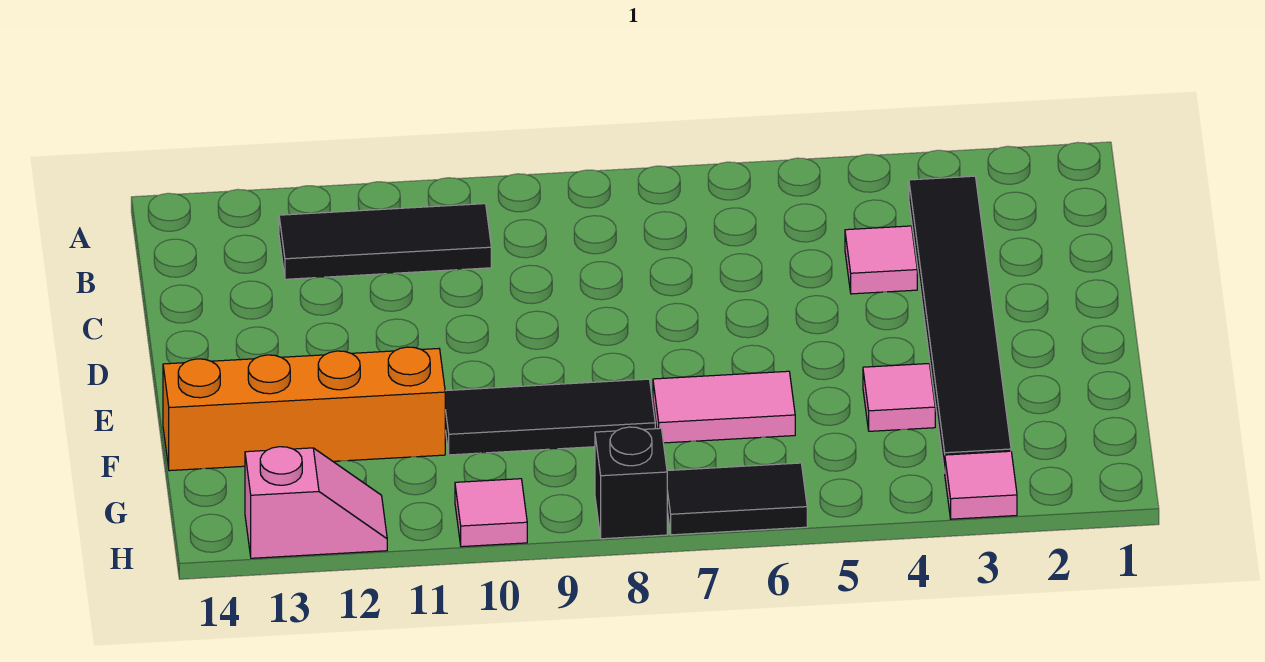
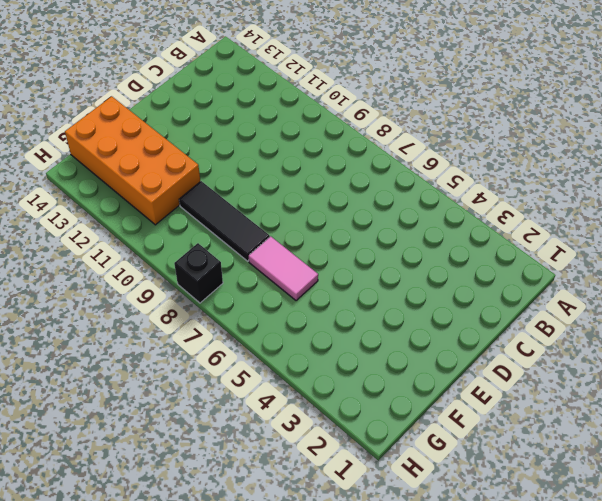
orange 2x4 brick [65,96,200,225] -> orange 1x4 brick [163,347,445,471]
none -> black 1x6 tile [909,176,1011,473]
none -> black 1x3 tile [279,204,491,279]
none -> pink 1x1 tile [845,226,917,294]

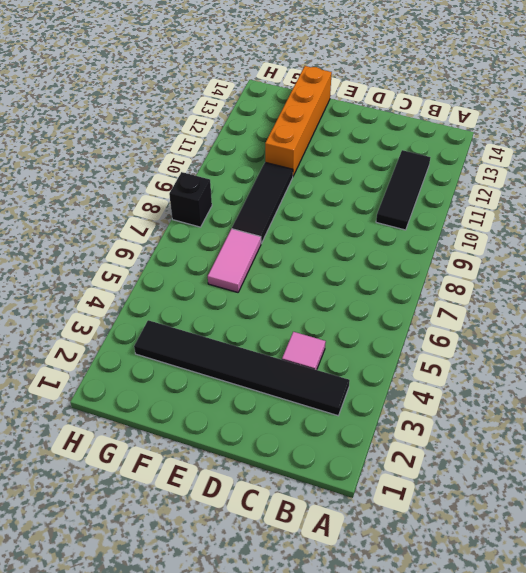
none -> pink 1x1 tile [863,364,935,431]
none -> pink 1x1 tile [945,451,1017,519]
none -> black 1x2 tile [667,463,807,535]

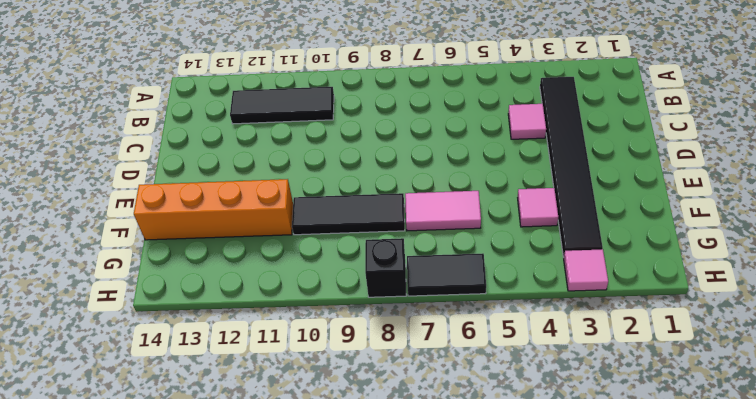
none -> pink 1x1 tile [455,479,527,547]
none -> pink 1x2 slope [245,447,387,558]

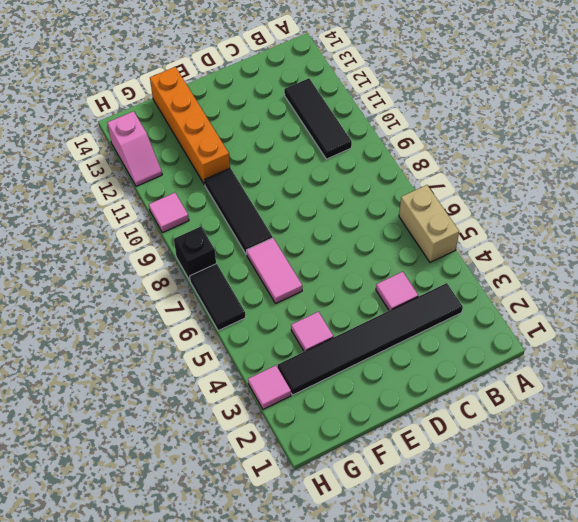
tan 1x2 brick [399,185,459,262] -> none

